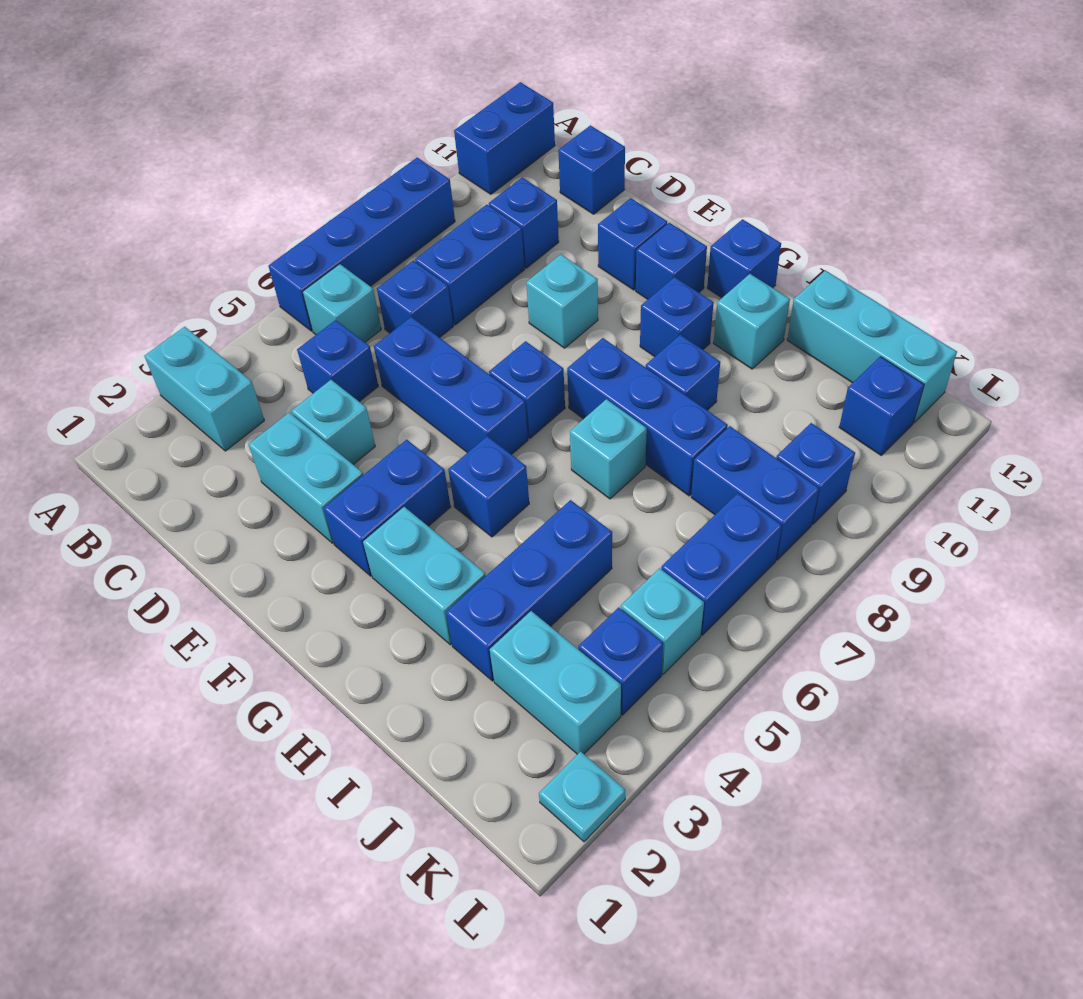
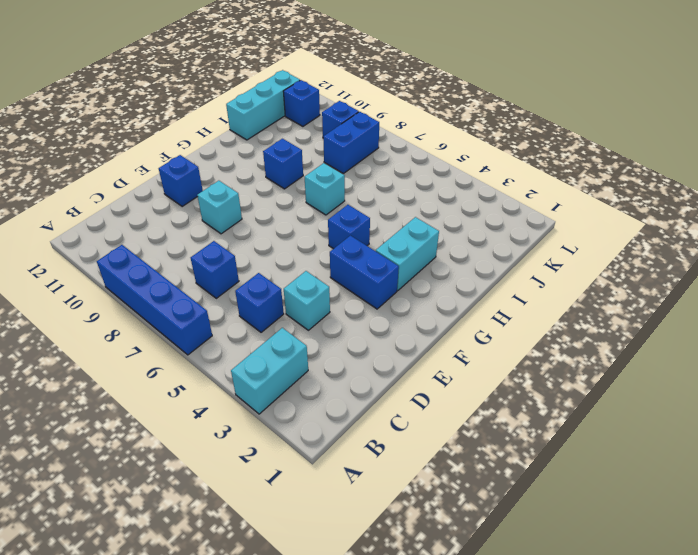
none -> blue 1x2 brick [454,82,555,194]
none -> cyan 1x1 brick [303,264,381,342]
none -> blue 1x2 brick [415,205,525,325]
none -> blue 1x1 brick [489,177,559,268]

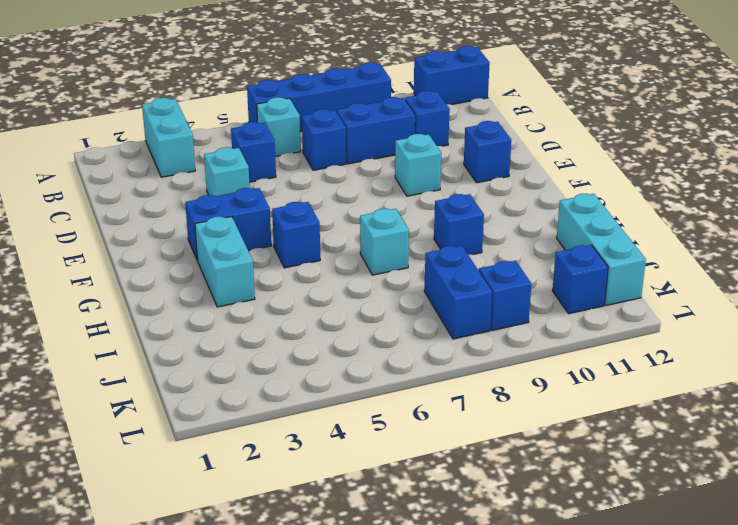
none -> blue 1x1 brick [558,125,625,214]
none -> cyan 1x2 brick [248,412,363,543]
none -> blue 1x3 brick [374,317,528,455]
none -> blue 1x1 brick [489,341,565,438]

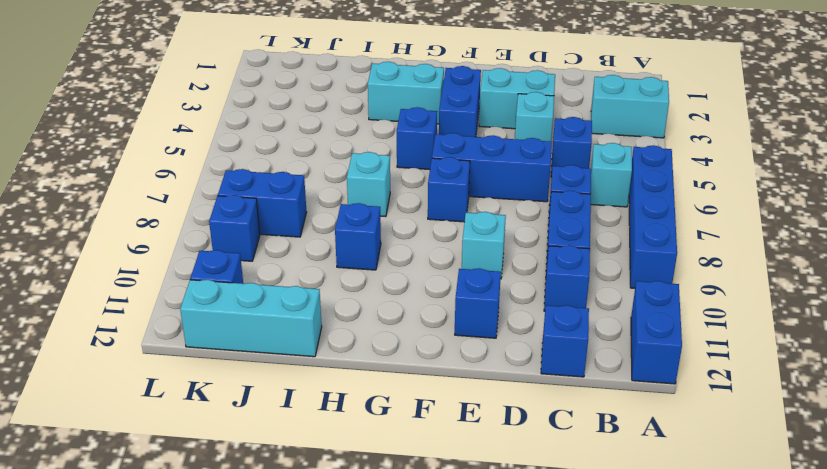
none -> blue 1x1 brick [636,223,707,299]
none -> blue 1x3 brick [567,338,728,496]
none -> blue 1x1 brick [640,277,713,357]
none -> blue 1x1 brick [707,219,781,298]

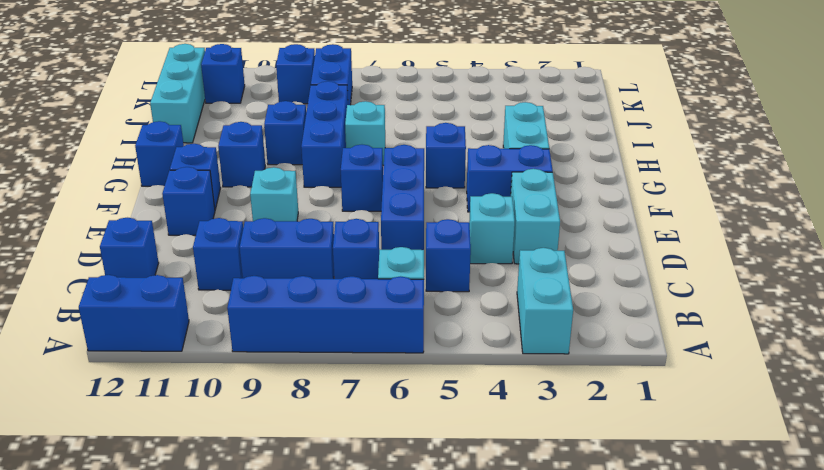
none -> cyan 1x1 brick [714,274,790,369]
none -> blue 1x3 brick [446,500,612,681]
none -> cyan 1x2 brick [490,611,621,754]
none -> blue 1x1 brick [578,607,663,715]

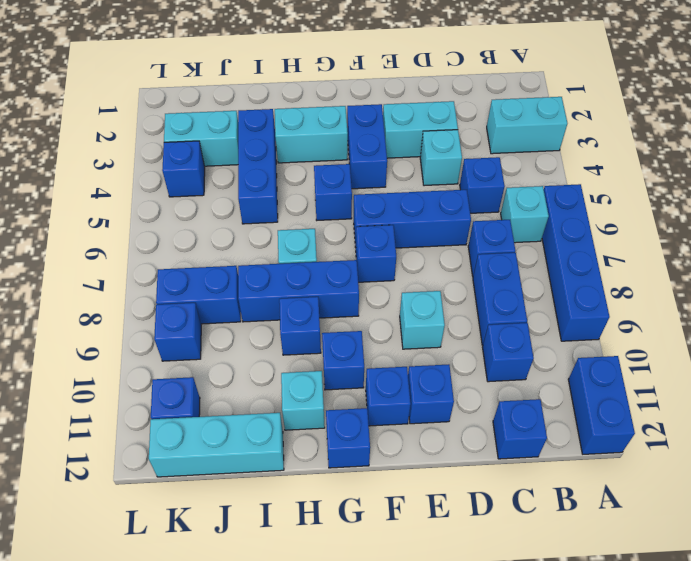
none -> cyan 1x1 brick [621,568,704,674]
none -> blue 1x2 brick [661,493,782,635]
none -> cyan 1x1 plate [539,751,625,842]

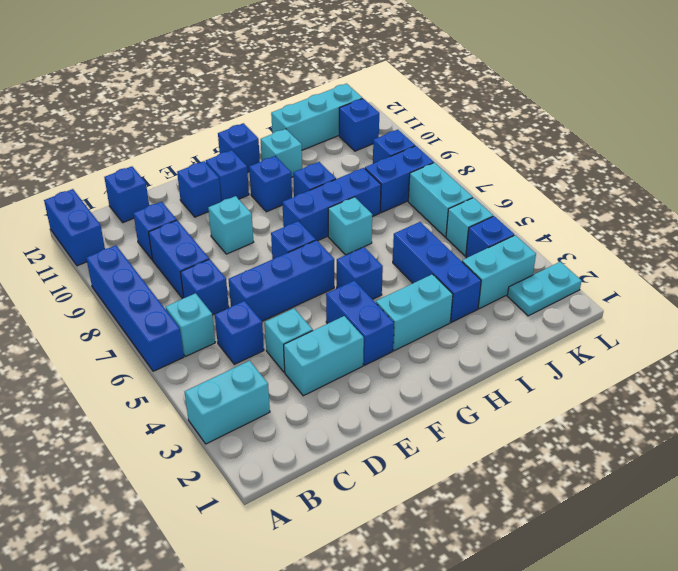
cyan 1x2 plate [507,262,581,316] -> cyan 1x1 plate [539,751,625,842]
cyan 1x2 brick [408,163,473,237] -> blue 1x2 brick [661,493,782,635]

